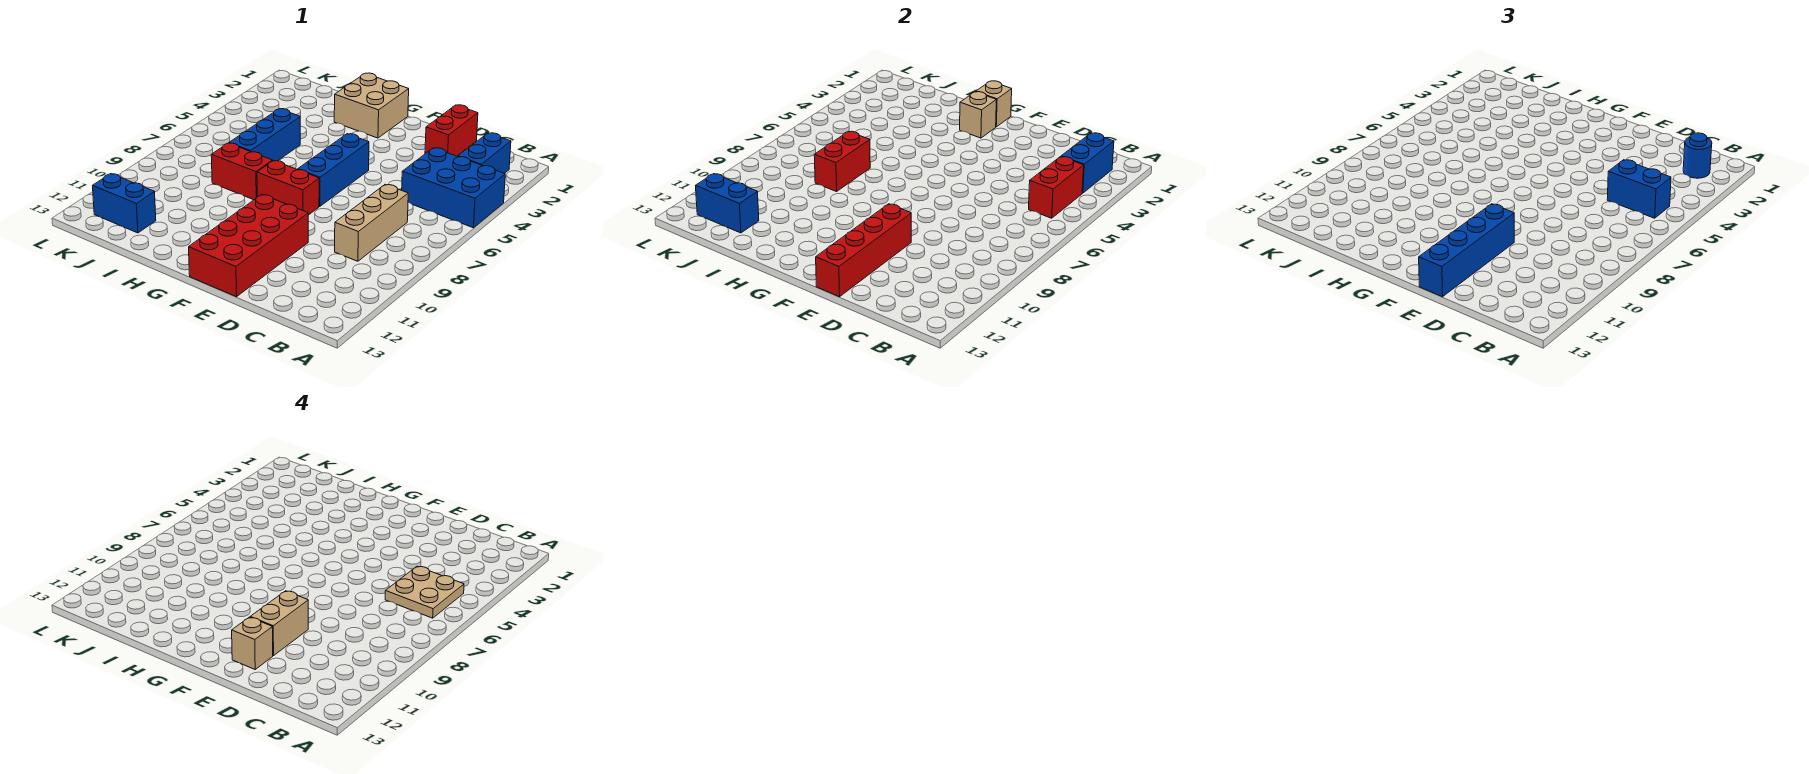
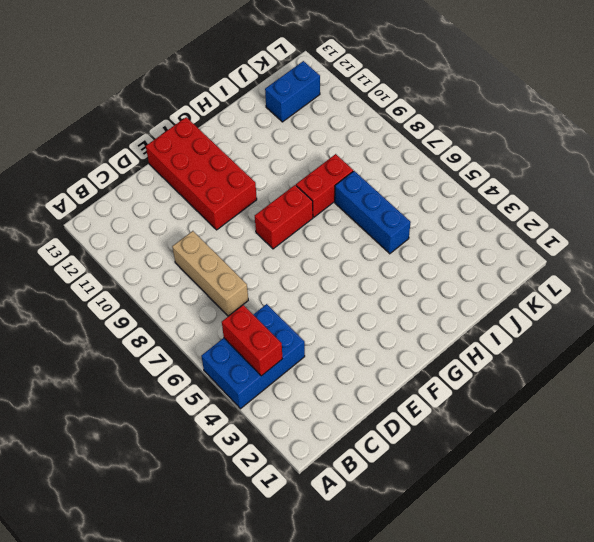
none -> blue 1x2 brick [458,133,511,173]
none -> red 1x2 brick [425,105,478,156]
none -> blue 1x3 brick [298,134,369,206]

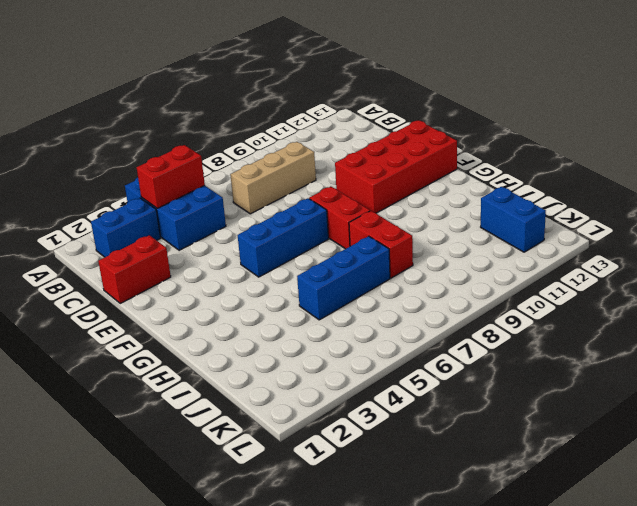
none -> tan 2x2 brick [334,73,409,138]
none -> blue 1x2 brick [1061,133,1114,193]
none -> red 1x4 brick [816,204,911,297]

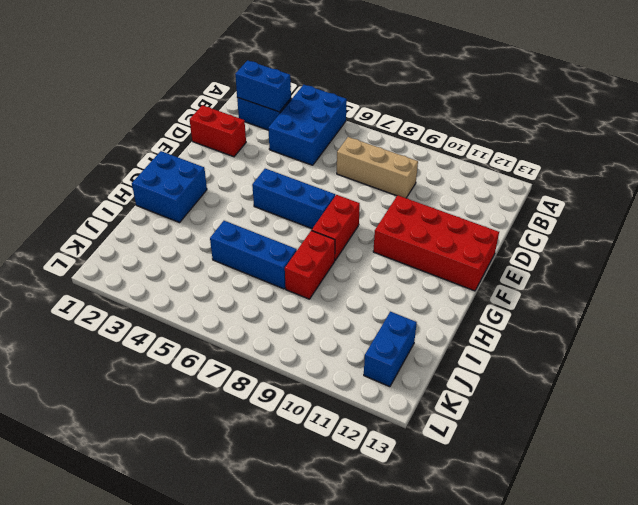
blue 2x2 brick [132,151,207,223] -> tan 2x2 brick [334,73,409,138]
none -> red 1x2 brick [1029,157,1084,218]
none -> red 1x4 brick [816,204,911,297]
none -> tan 1x1 brick [976,81,1012,127]

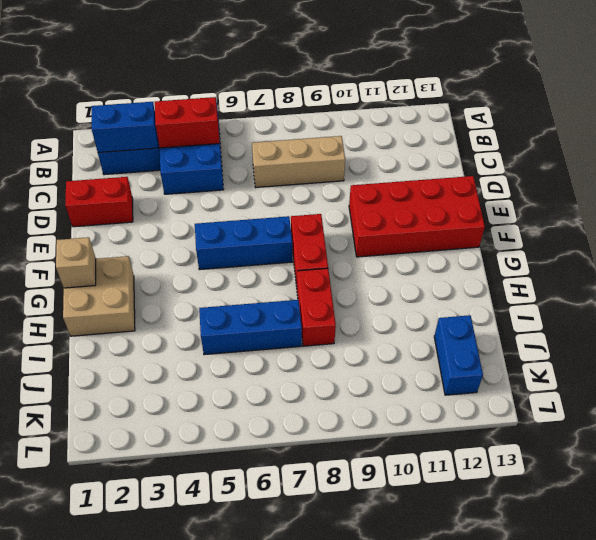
none -> red 1x4 brick [816,204,911,297]
none -> tan 1x1 brick [960,92,996,138]
none -> red 1x2 brick [814,131,870,192]

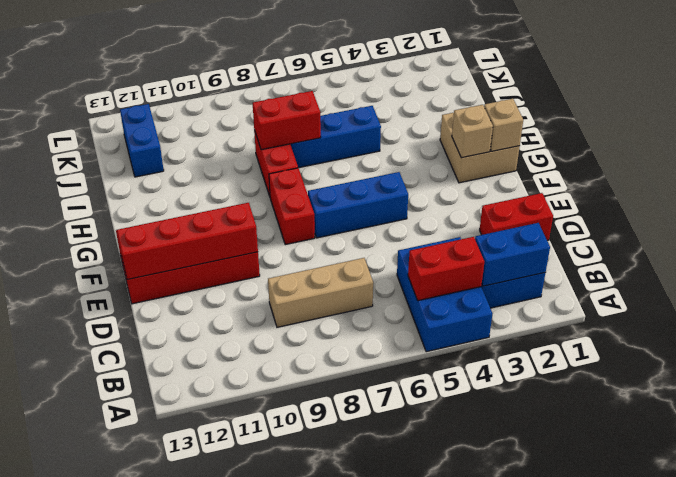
none -> blue 1x2 brick [696,174,759,233]
none -> blue 1x1 round brick [1683,133,1712,178]
none -> blue 1x2 brick [1607,160,1671,218]

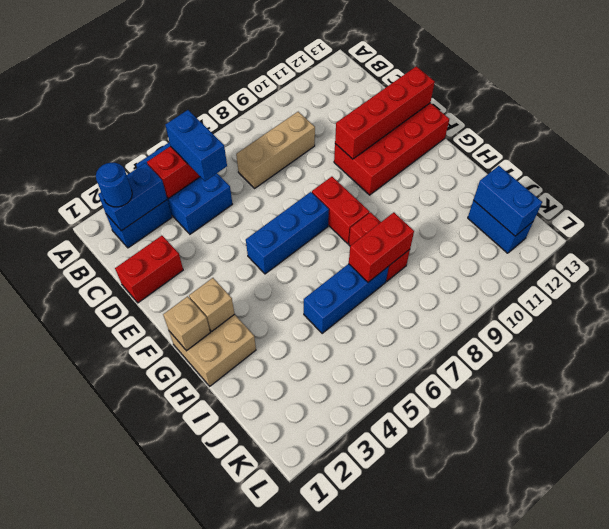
none -> blue 1x4 brick [1419,204,1514,297]
none -> tan 2x2 plate [385,566,464,618]
none -> tan 1x2 brick [250,591,308,656]

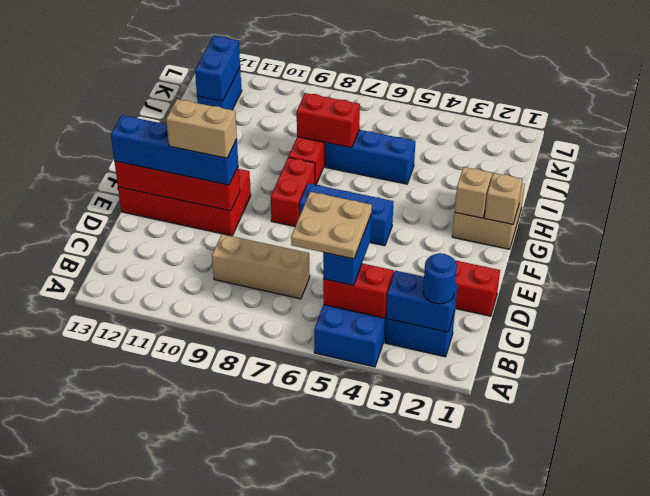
none -> tan 1x1 brick [232,617,273,669]

